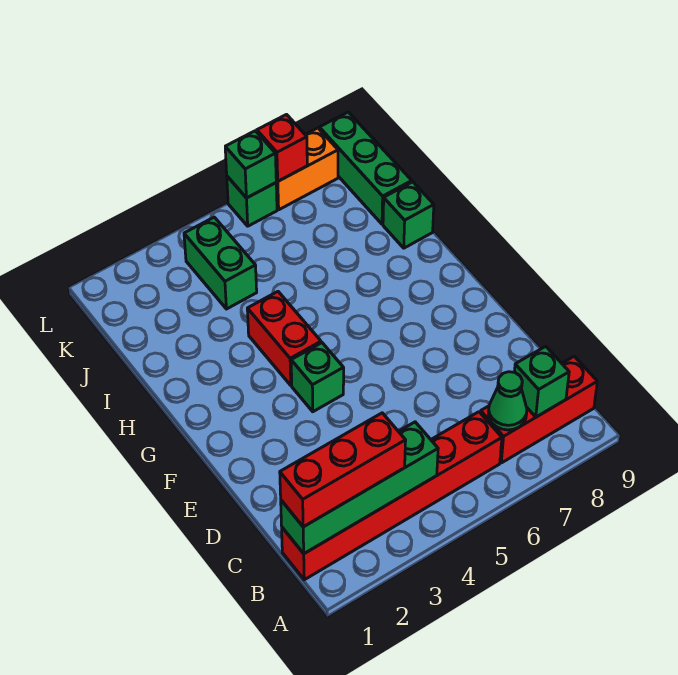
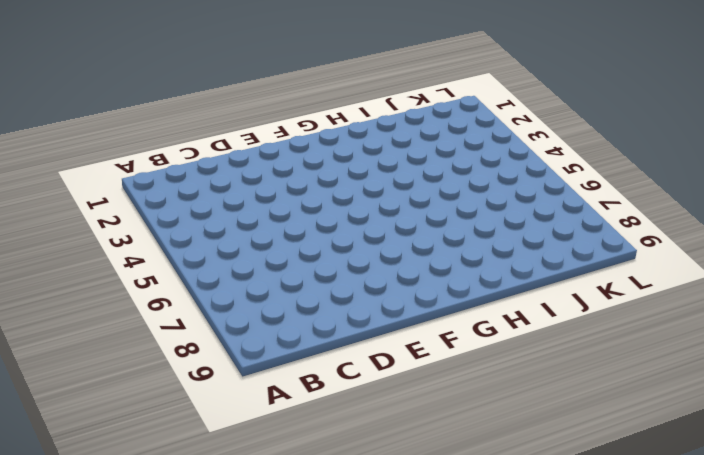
none -> red 1x6 brick [282,412,502,580]
none -> red 1x3 brick [481,356,597,463]
none -> green 1x1 brick [291,343,344,412]

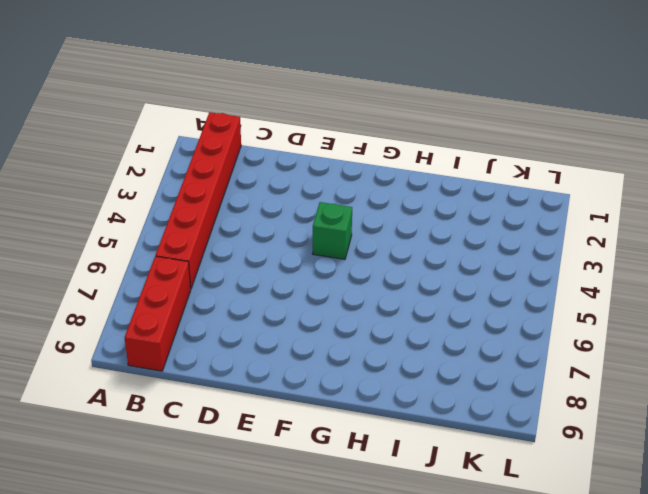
none -> red 1x2 brick [247,292,321,385]
none -> green 1x1 brick [383,182,434,248]
none -> green 1x2 brick [184,217,257,309]

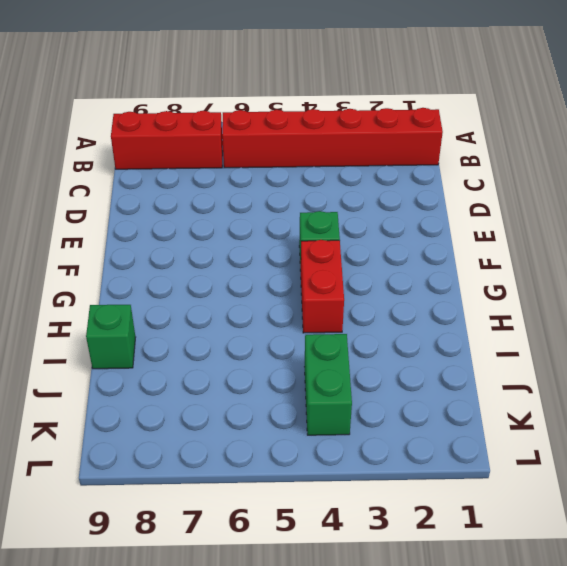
none -> green 1x3 brick [319,112,412,224]
none -> green 1x1 brick [227,176,277,226]
none -> orange 1x2 brick [276,128,338,210]

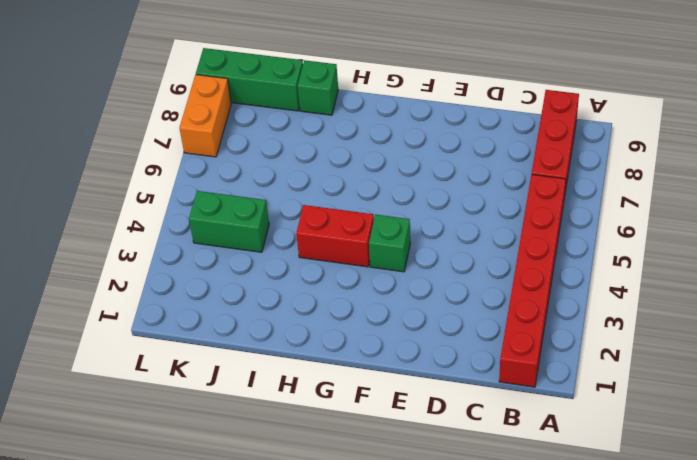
none -> green 1x1 brick [227,176,277,226]
none -> green 1x4 brick [281,422,438,554]
none -> green 1x1 cone [488,372,527,430]

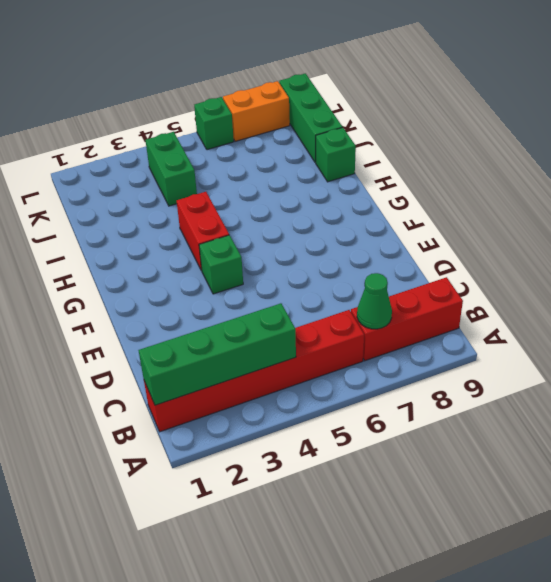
none -> green 1x1 brick [514,346,569,417]
none -> green 1x1 brick [225,131,276,198]
none -> red 1x1 brick [257,115,307,181]

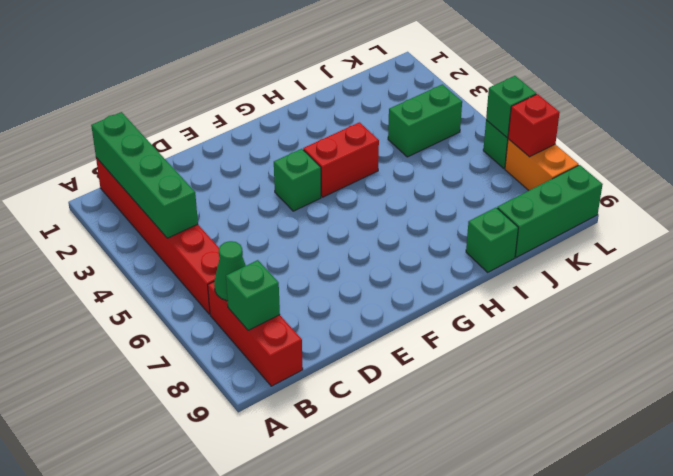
none -> red 1x3 brick [280,413,406,527]

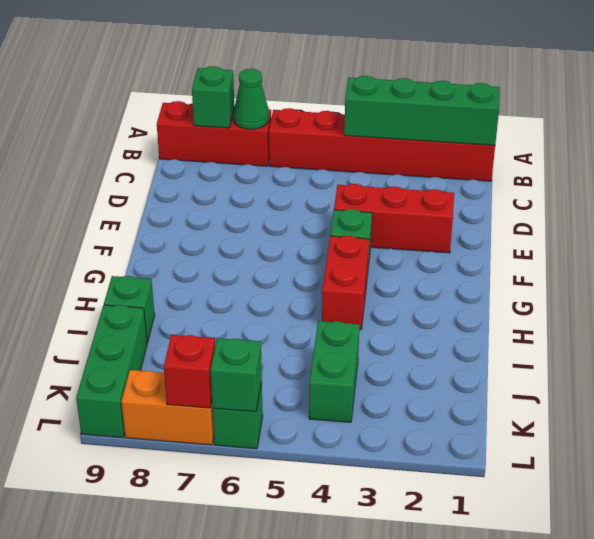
red 1x3 brick [334,184,454,253] -> red 1x3 brick moved to [280,413,406,527]

